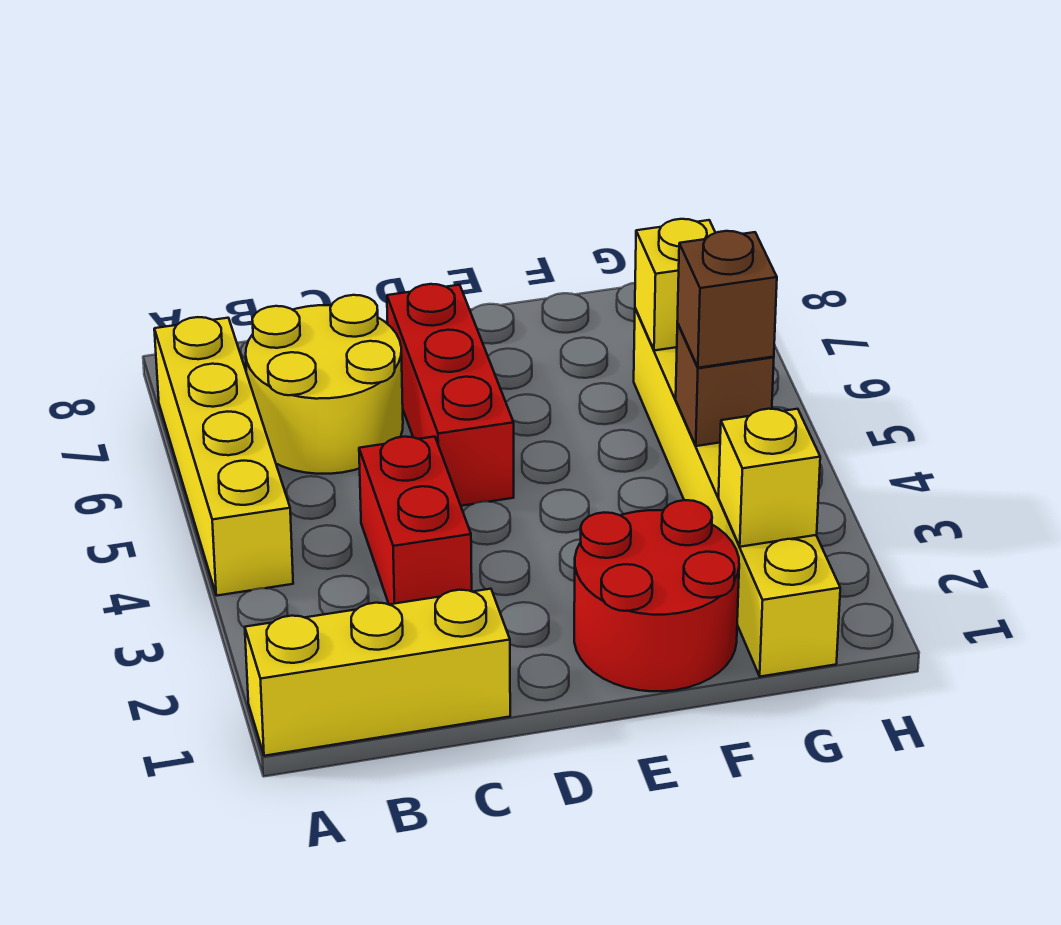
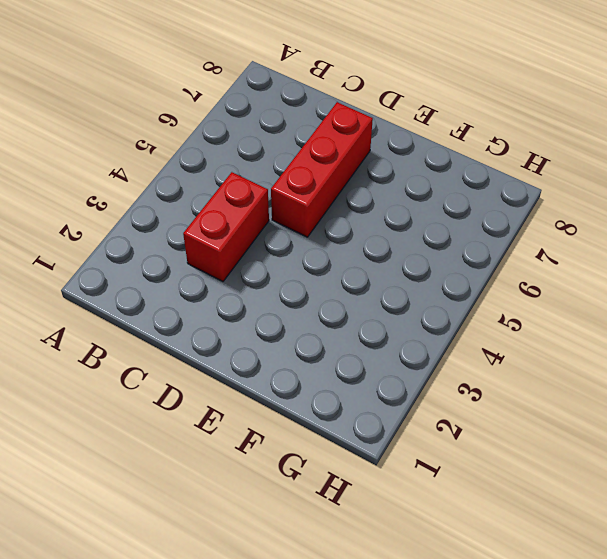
none -> yellow 1x3 brick [245,589,510,756]
none -> yellow 1x4 brick [154,317,293,596]

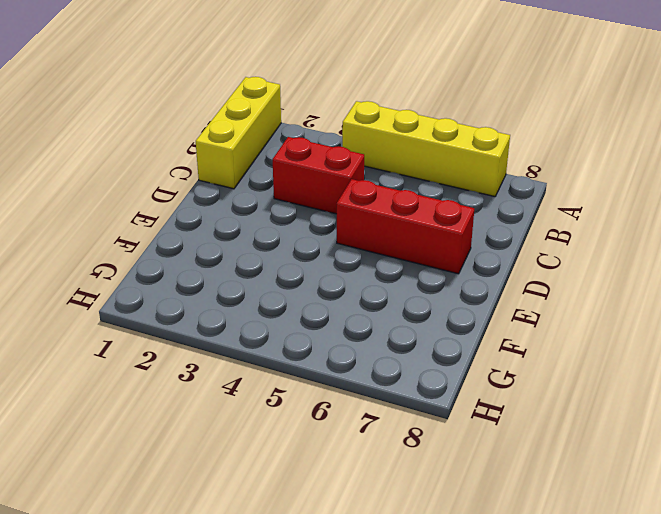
none -> yellow 2x2 round brick [246,295,403,474]
none -> red 2x2 round brick [574,500,739,691]

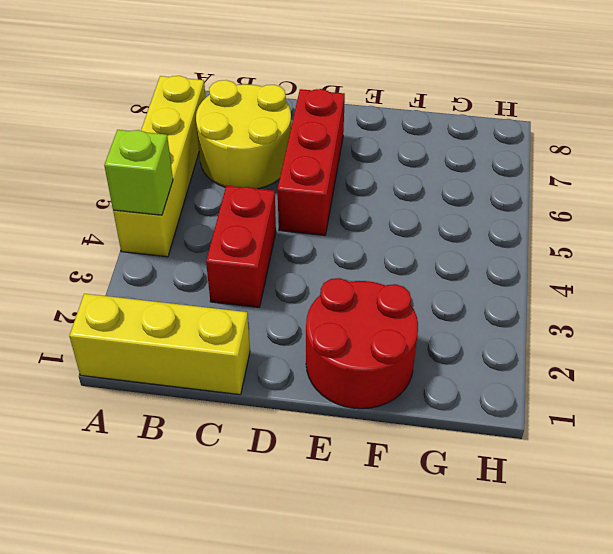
lime 1x1 brick [104,130,173,215] -> none
none -> yellow 1x6 brick [634,309,840,677]
none -> yellow 1x1 brick [719,409,820,547]

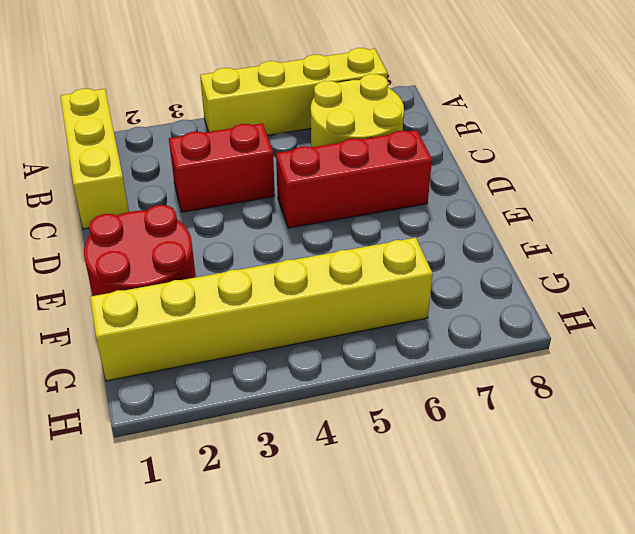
none -> yellow 1x1 brick [719,409,820,547]
none -> brown 1x1 brick [676,323,774,446]

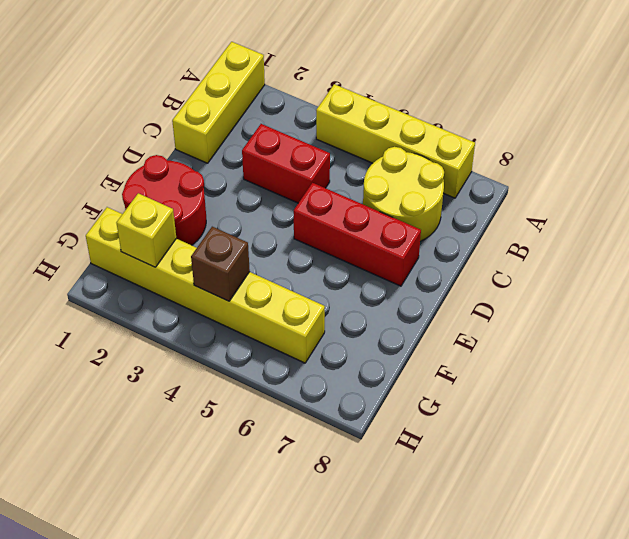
none -> yellow 1x1 brick [635,219,715,351]
none -> brown 1x1 brick [677,231,777,368]

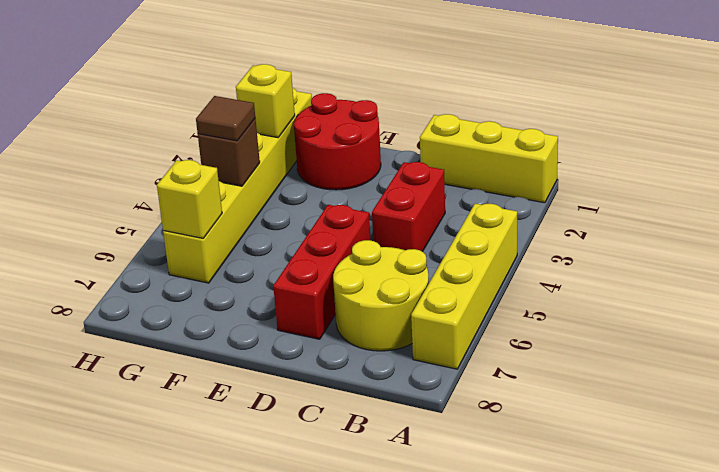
brown 1x1 tile [196,96,255,141] -> brown 1x1 brick [677,231,777,368]

